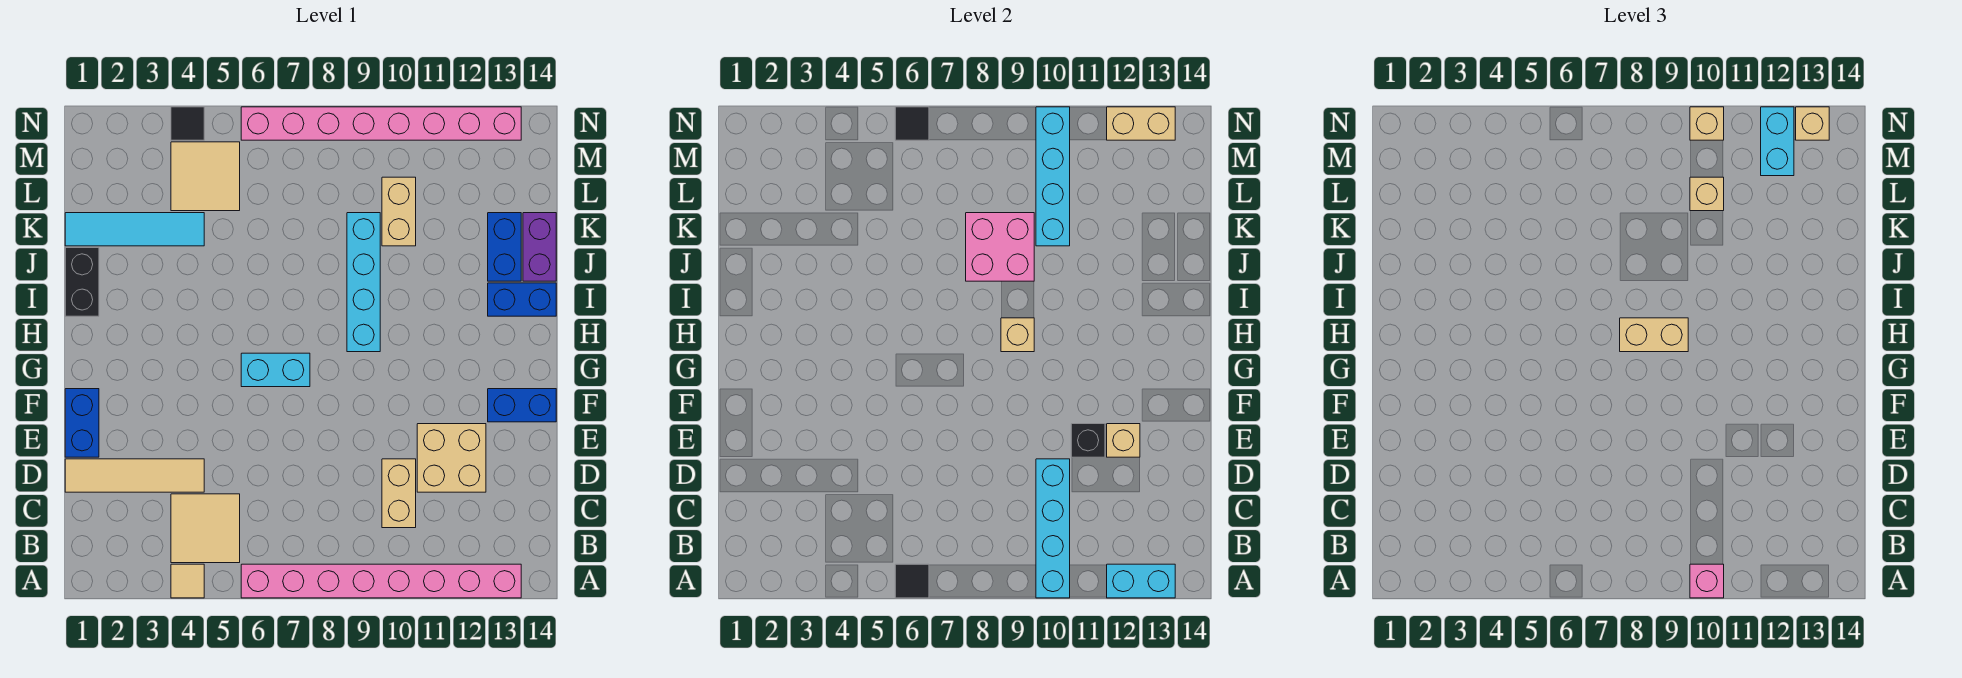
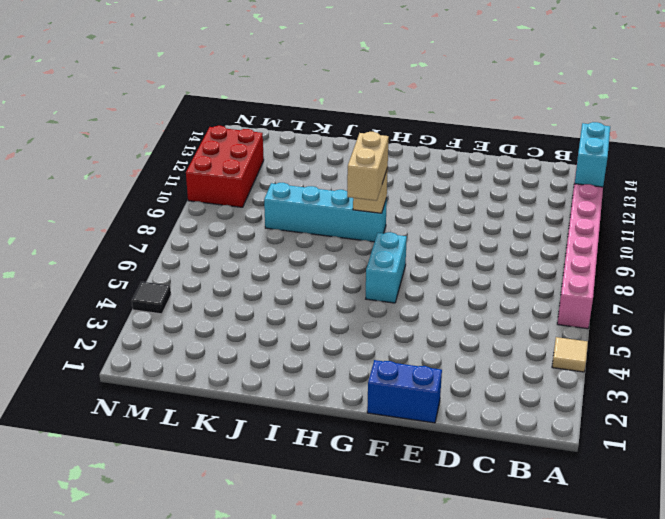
red 2x3 brick [186,126,264,207] -> pink 1x8 brick [241,107,521,140]
none -> tan 2x2 tile [171,494,240,563]
none -> tan 1x2 brick [382,459,416,528]
none -> tan 1x4 tile [65,459,204,492]
none -> tan 2x2 brick [417,424,486,492]

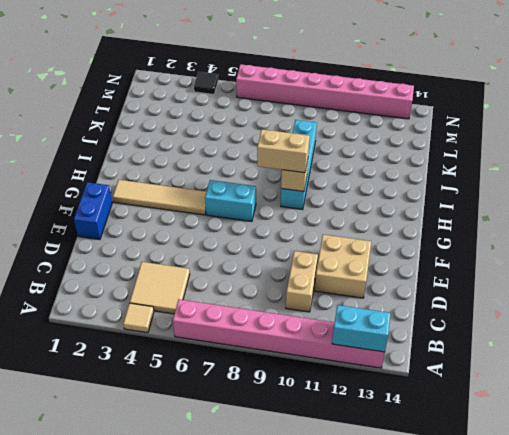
tan 1x4 tile [113,180,206,215] -> tan 1x4 tile moved to [65,459,204,492]
none -> blue 1x2 brick [488,389,556,422]
none -> black 1x2 brick [65,248,99,316]
none -> blue 1x2 brick [488,283,556,316]
none -> blue 1x2 brick [488,213,521,281]

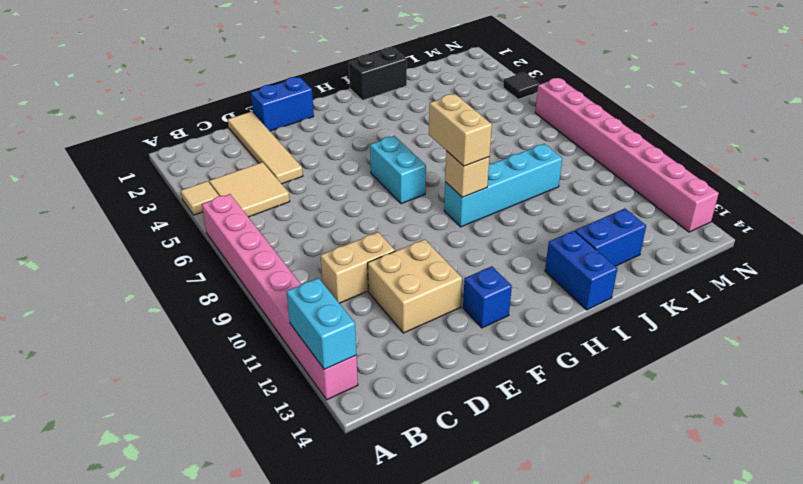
blue 1x1 brick [463,266,512,328] -> blue 1x2 brick [488,389,556,422]
none -> purple 1x2 brick [523,213,556,281]
none -> cyan 1x4 tile [65,213,204,246]
none -> tan 1x2 brick [382,177,416,246]
none -> tan 2x2 tile [171,142,240,211]

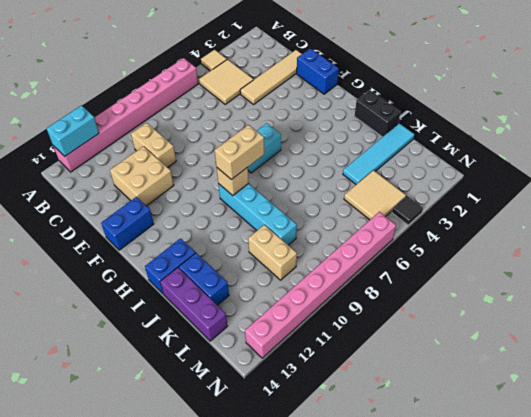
purple 1x3 brick [160,268,228,341] -> purple 1x2 brick [523,213,556,281]
none -> black 1x1 tile [895,564,929,598]
none -> cyan 1x4 brick [1036,459,1070,598]
none -> black 1x1 brick [1071,424,1105,457]
none -> tan 1x1 brick [1107,424,1140,457]

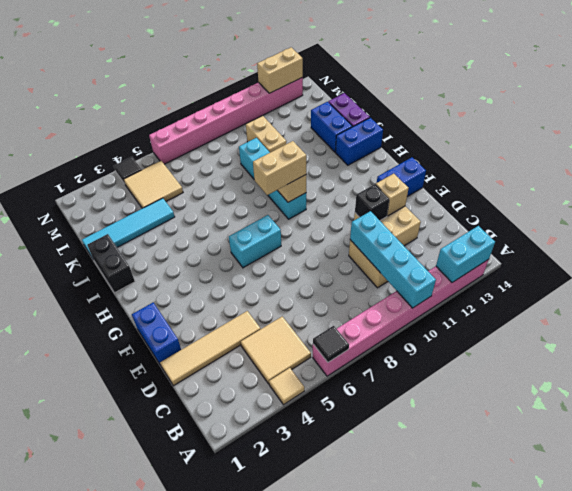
none -> pink 2x2 brick [966,213,1034,281]
none -> cyan 1x4 brick [1036,107,1070,246]
none -> black 1x1 tile [895,107,929,140]
none -> pink 1x1 brick [1690,564,1724,598]

